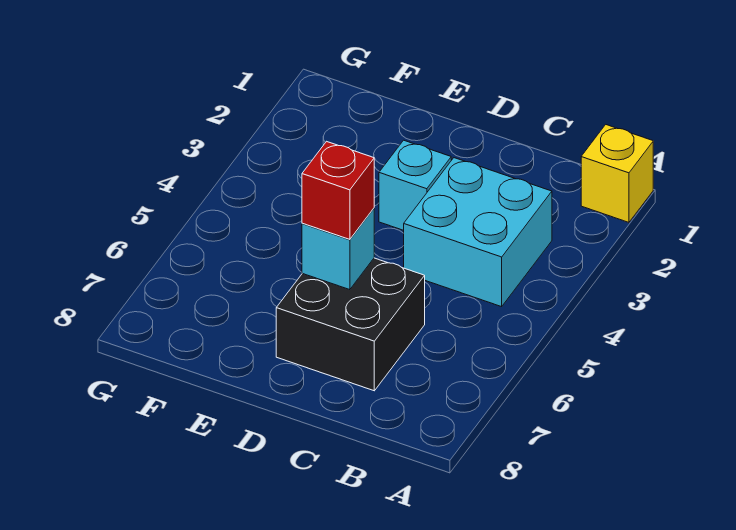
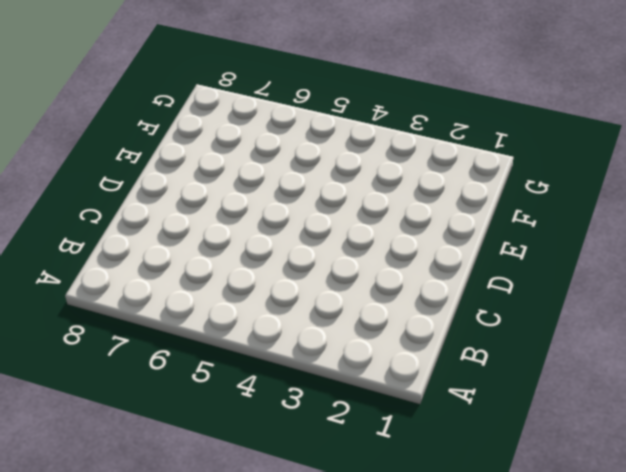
none -> yellow 1x1 brick [581,125,653,222]
none -> cyan 2x2 brick [404,158,552,307]

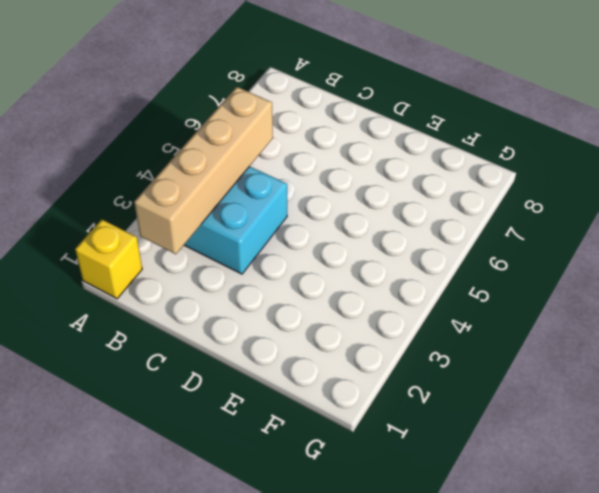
tan 1x4 brick [134,87,273,254] -> none
none -> black 2x2 brick [276,258,425,391]
none -> cyan 1x1 brick [379,140,451,230]

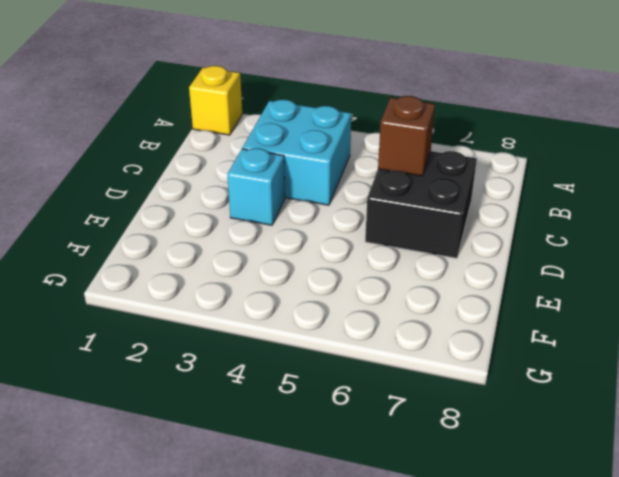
brown 1x1 brick [378,96,435,176] -> none
none -> cyan 1x1 brick [302,208,374,290]
none -> red 1x1 brick [302,141,374,239]

